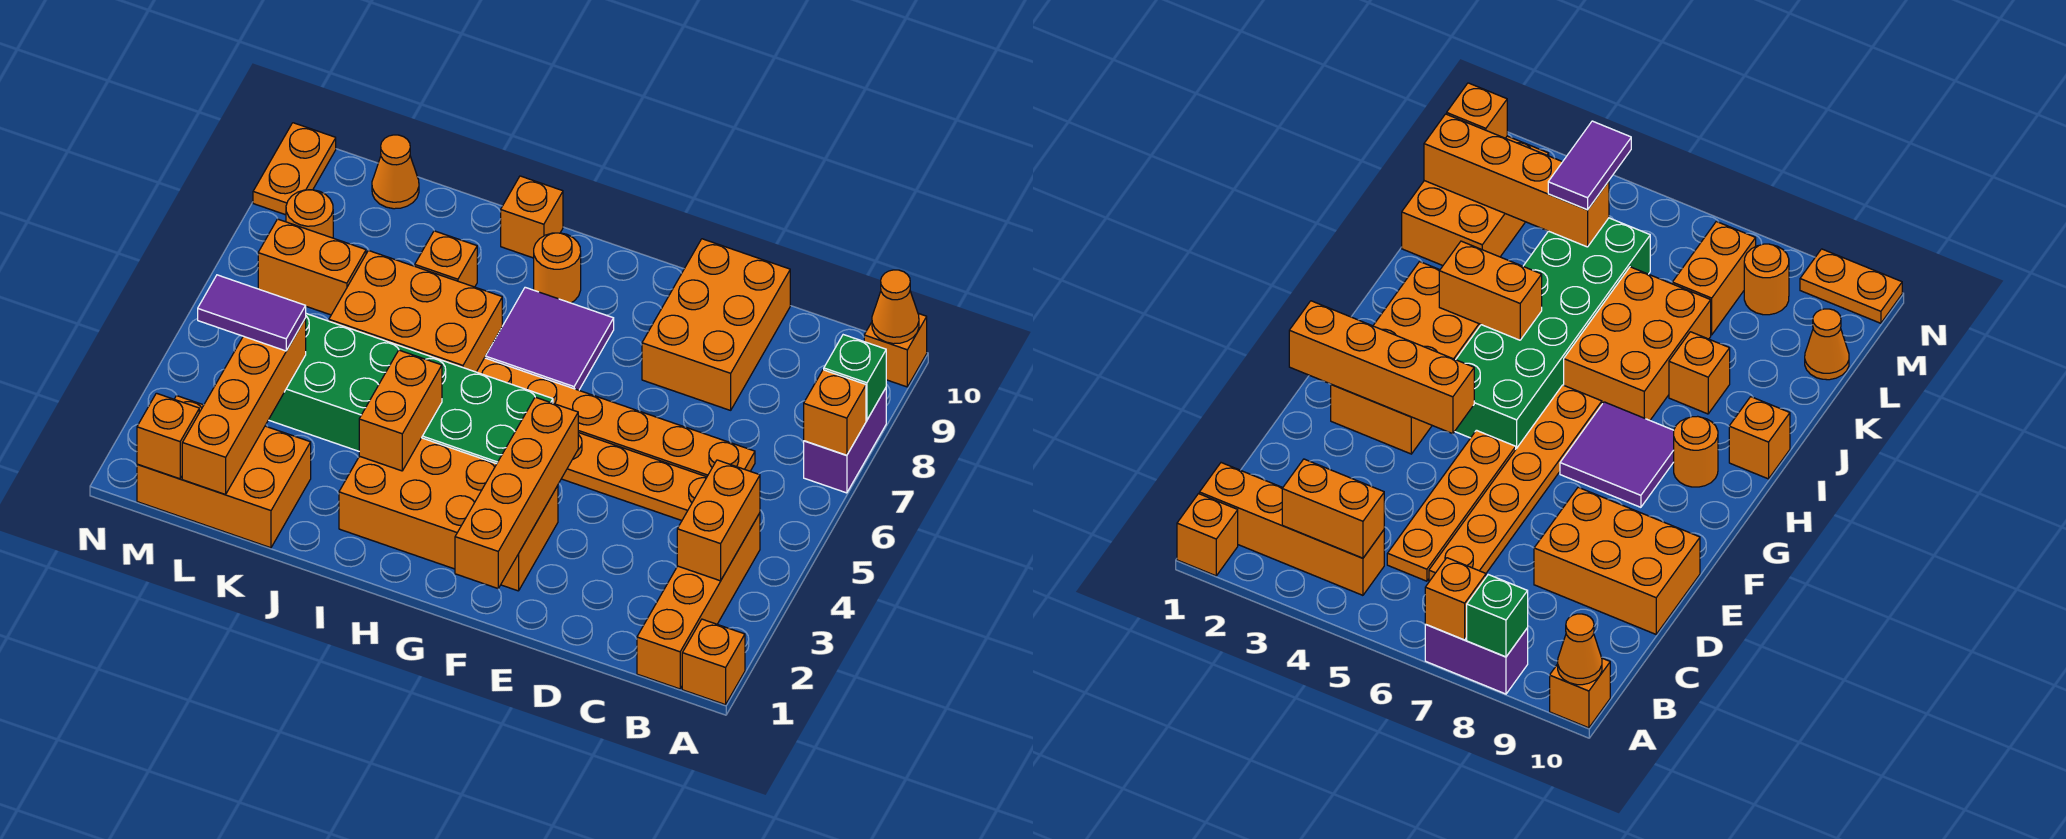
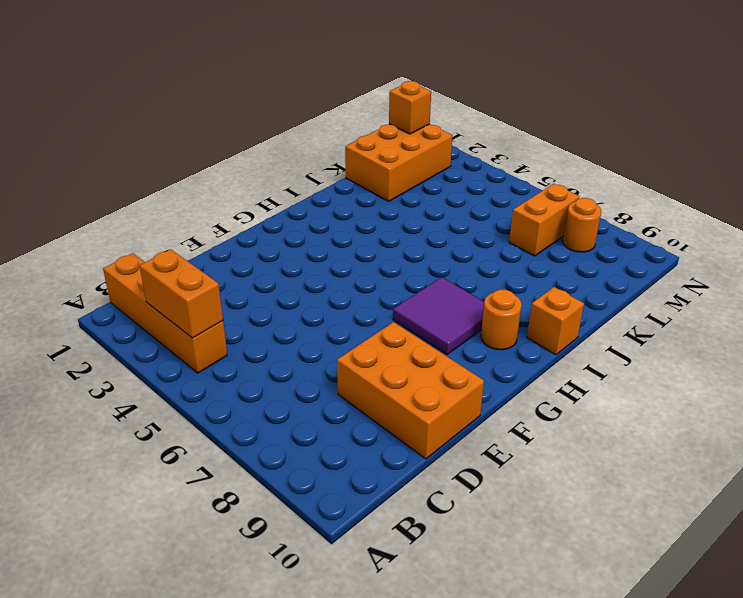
none -> orange 1x1 brick [682,619,745,705]
none -> purple 1x2 brick [804,388,886,493]
none -> orange 1x1 brick [864,313,927,387]

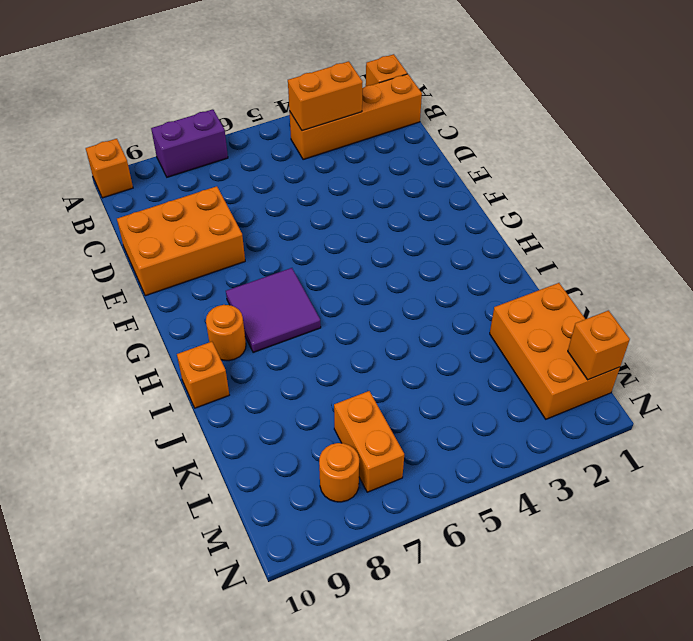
none -> orange 1x4 plate [562,433,707,520]
none -> orange 1x6 plate [477,358,755,477]
none -> orange 2x4 brick [339,438,558,591]

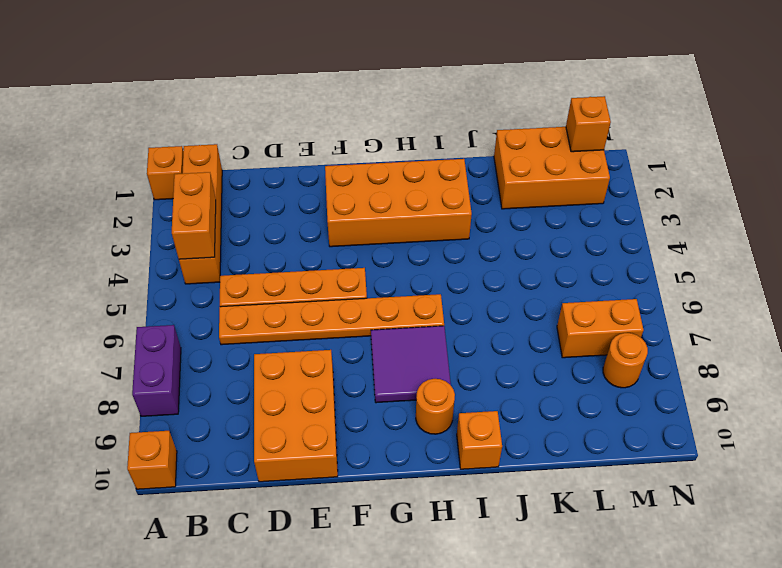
none -> green 2x6 brick [269,314,553,464]
none -> orange 2x3 brick [329,250,502,372]
none -> orange 1x1 brick [415,231,477,287]

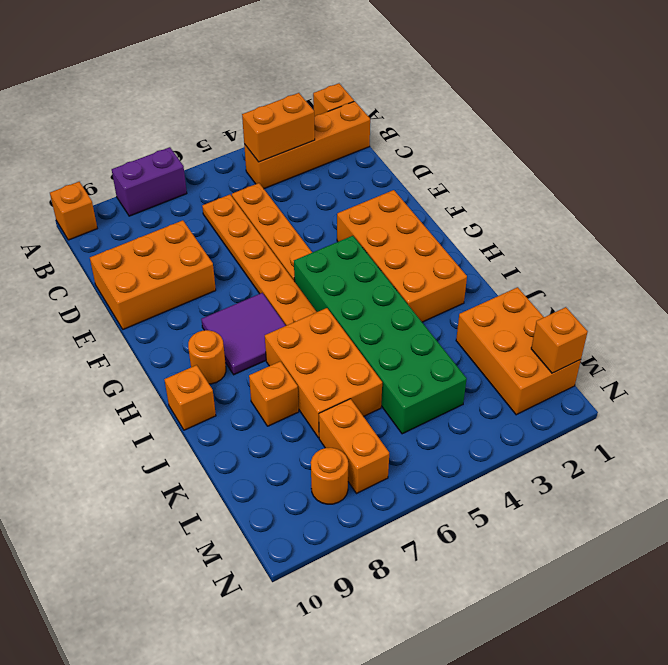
none -> orange 1x1 cone [372,135,419,209]
none -> orange 1x2 plate [253,123,336,215]
none -> orange 1x1 brick [804,370,866,455]

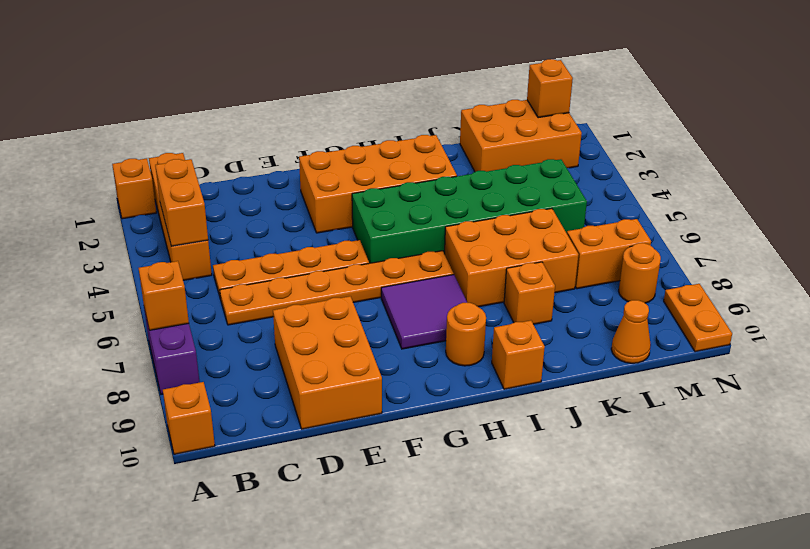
none -> green 1x1 brick [824,335,886,420]
none -> orange 1x1 cone [872,270,919,344]
none -> orange 1x4 brick [455,397,578,588]

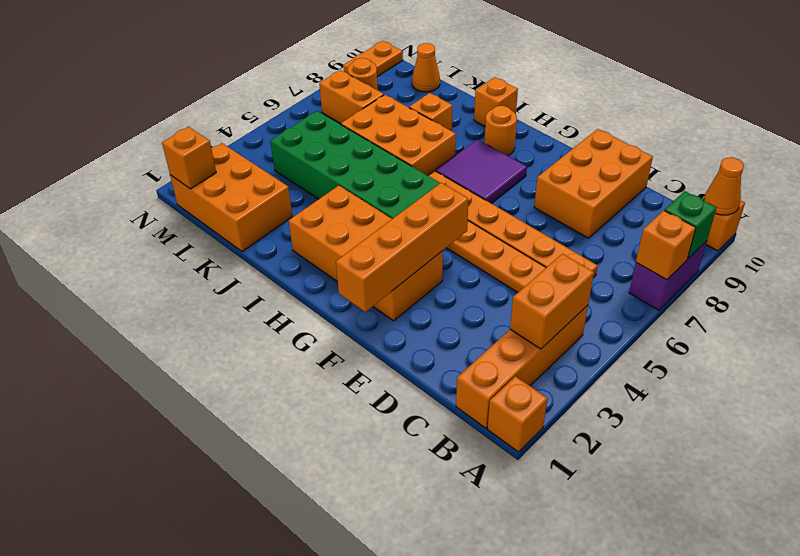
none -> orange 1x2 brick [359,350,442,471]
none -> orange 1x4 brick [182,318,306,494]
none -> purple 1x2 tile [198,275,306,351]

